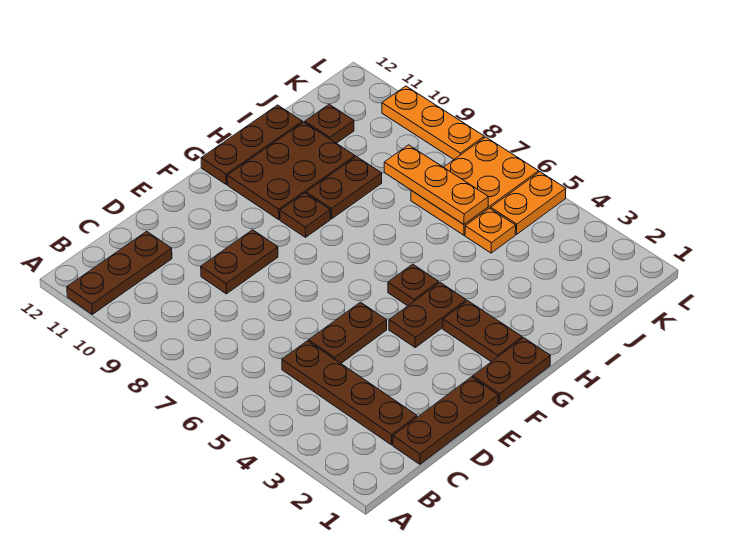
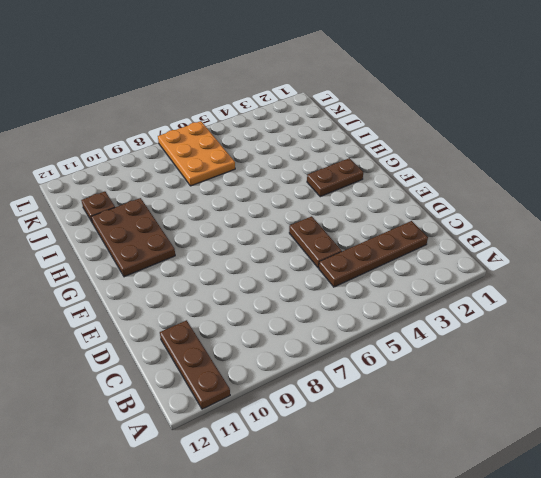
none -> brown 1x3 plate [393,377,498,464]
none -> brown 1x2 plate [201,230,278,294]
none -> brown 1x2 plate [473,338,550,404]

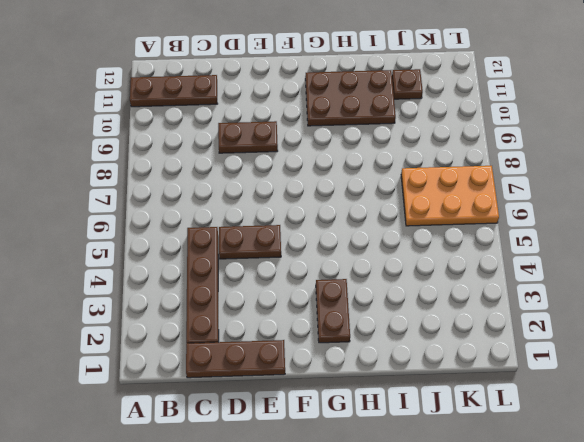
none -> brown 1x2 plate [473,338,550,404]
none -> brown 1x2 plate [389,283,466,347]
none -> brown 1x1 plate [388,264,439,306]

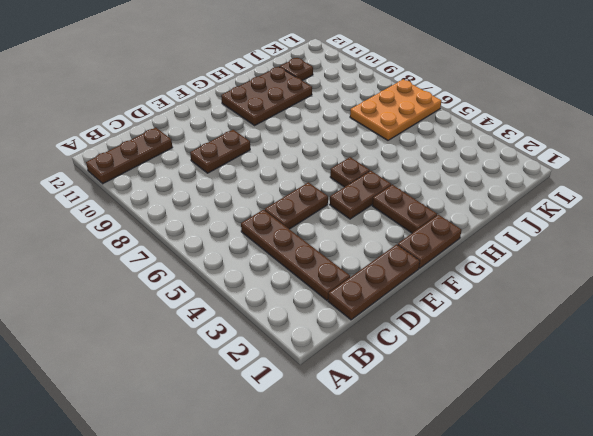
none -> brown 1x1 plate [280,193,330,237]
none -> brown 1x3 plate [201,105,302,184]
none -> brown 1x2 plate [306,157,382,219]

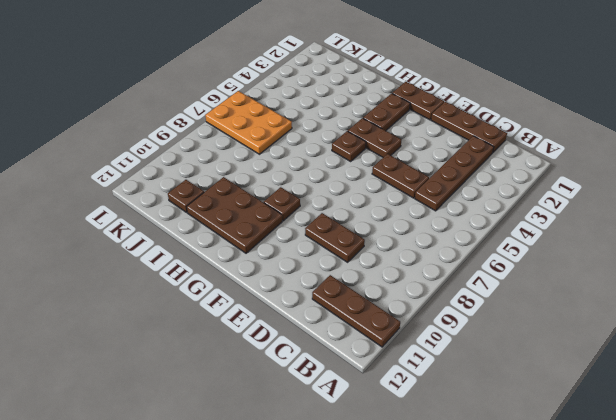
none -> brown 1x3 plate [201,105,302,184]
none -> brown 1x2 plate [306,157,382,219]
none -> orange 1x1 plate [465,208,516,253]

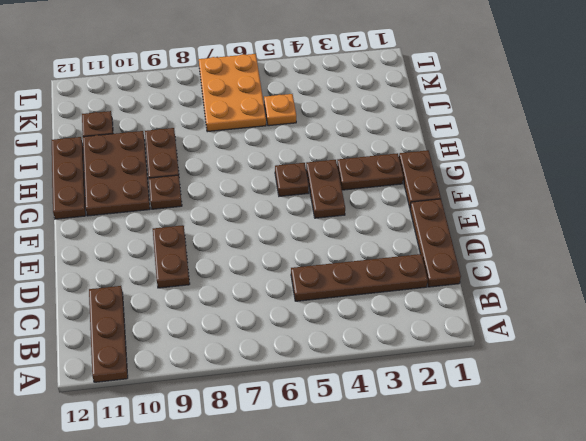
none -> brown 1x2 plate [309,302,387,363]
none -> orange 1x2 plate [491,172,566,234]
none -> orange 1x3 plate [382,86,484,159]

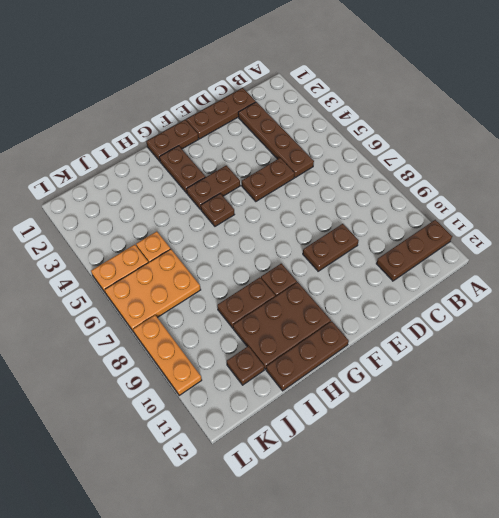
none -> orange 1x3 plate [384,145,488,224]

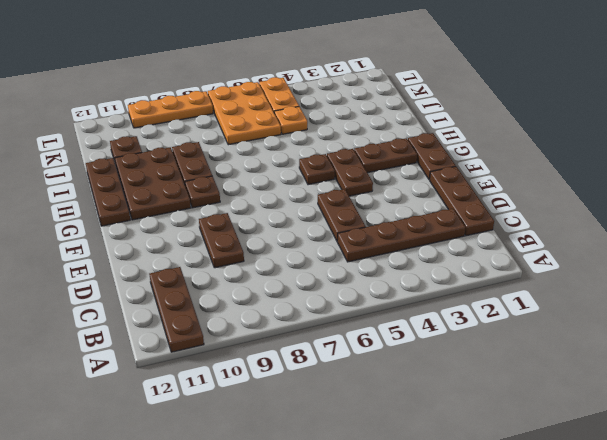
none -> orange 1x3 plate [384,145,488,224]

